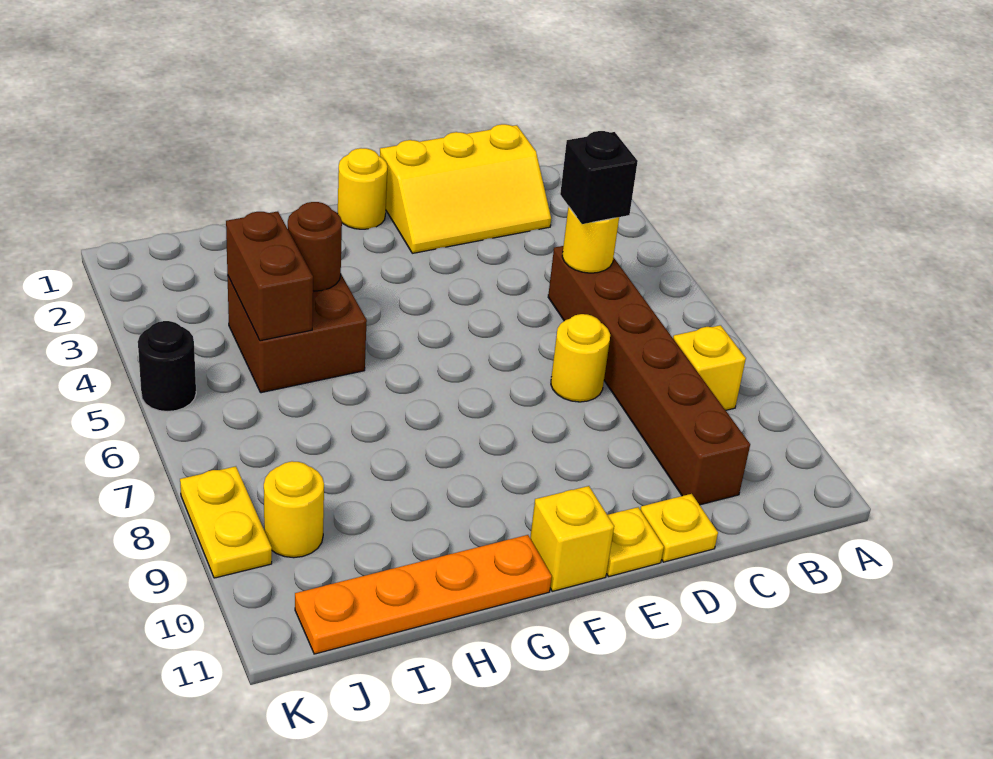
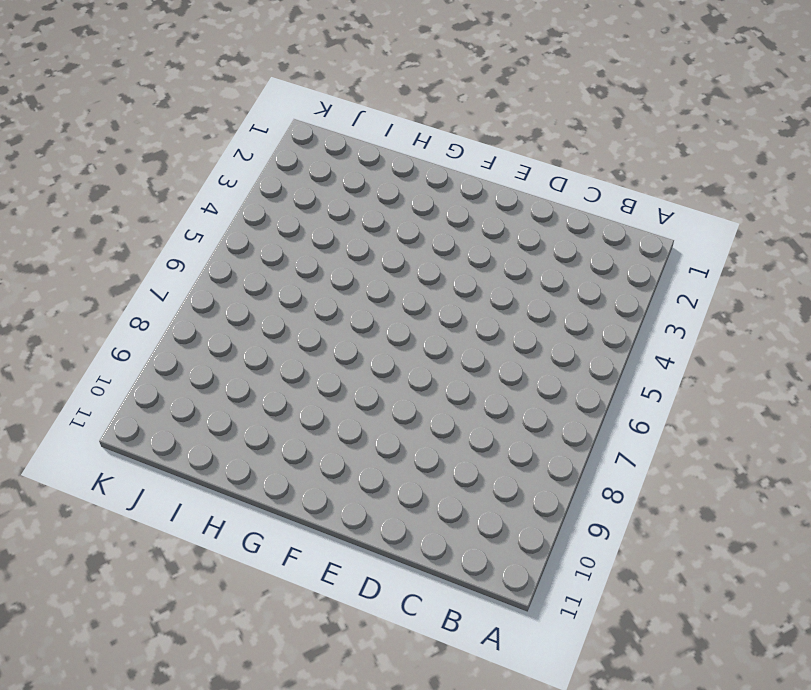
none -> yellow 1x1 brick [673,325,746,410]
none -> yellow 2x3 slope [380,124,551,253]
none -> brown 1x6 brick [548,246,750,505]

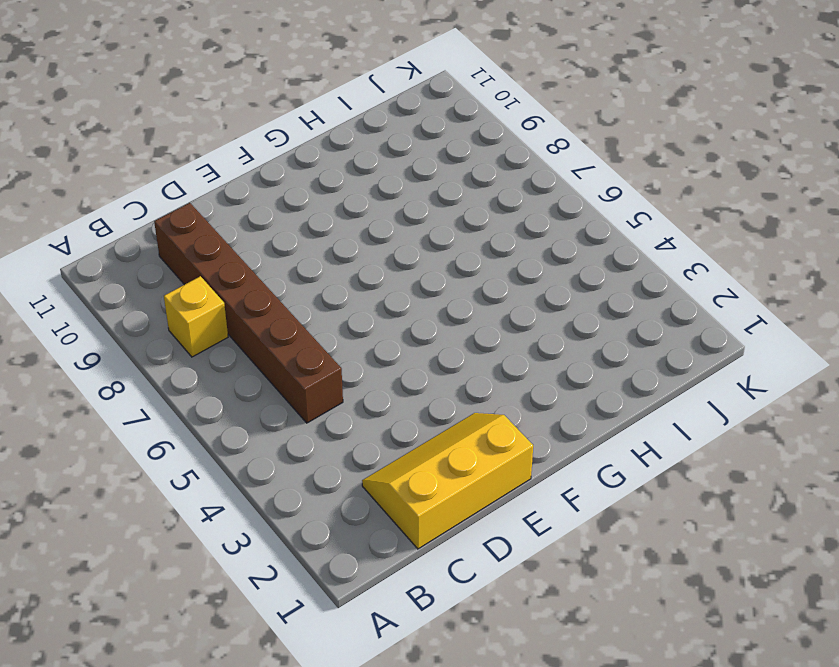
none -> yellow 1x1 round brick [551,314,610,402]
none -> yellow 1x1 plate [640,494,718,562]
none -> yellow 1x1 plate [606,507,664,576]

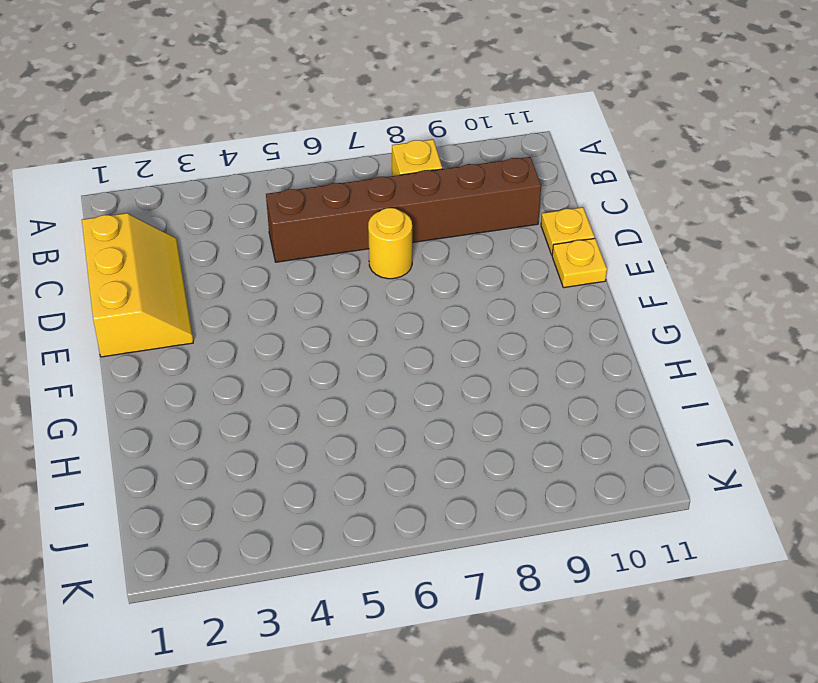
none -> yellow 1x1 round brick [338,148,388,229]
none -> yellow 1x1 brick [530,486,614,591]
none -> orange 1x4 plate [295,535,552,654]

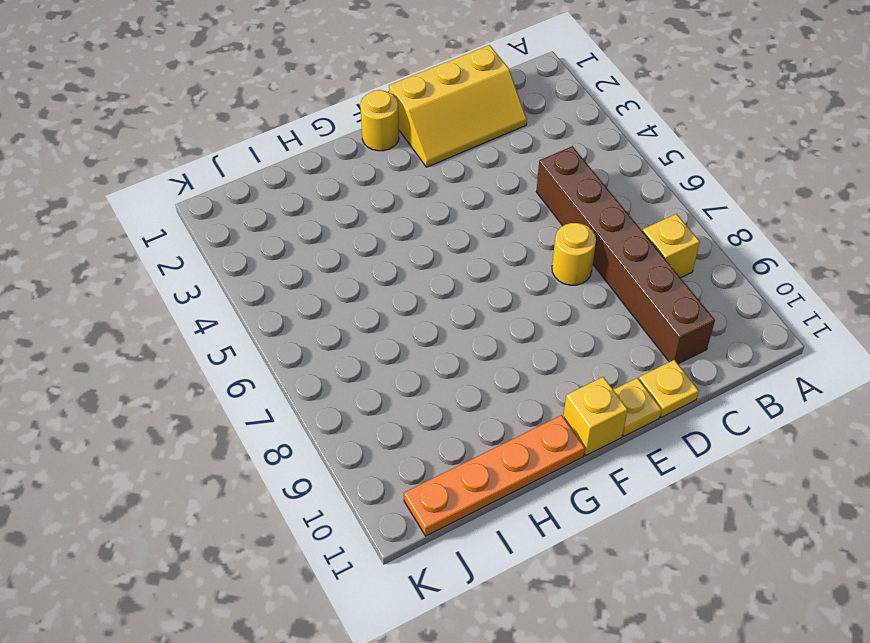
none -> brown 2x2 brick [227,275,367,393]
none -> yellow 1x1 round brick [264,461,324,558]
none -> black 1x1 round brick [138,321,196,412]

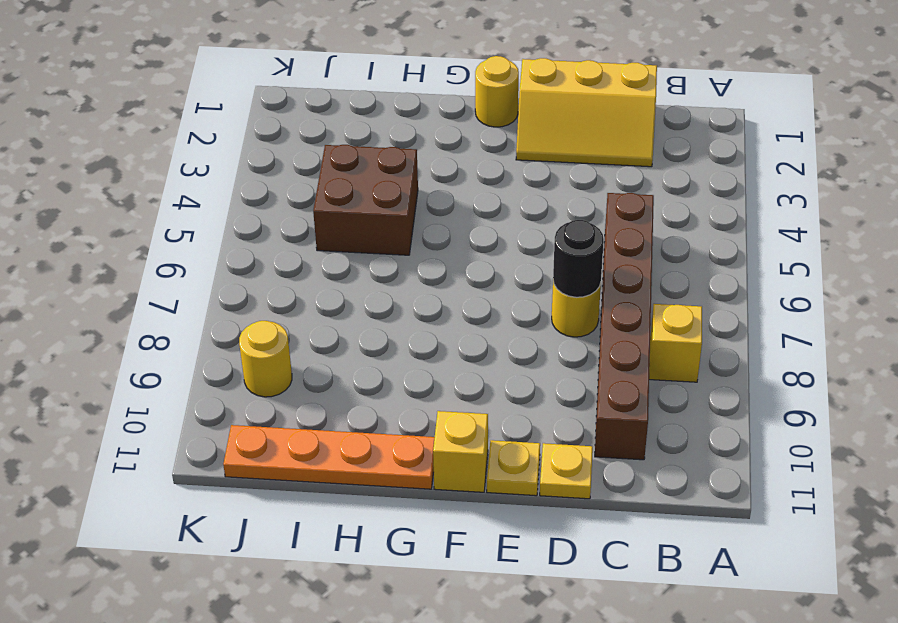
black 1x1 round brick [553,220,604,297] -> black 1x1 round brick moved to [138,321,196,412]
none -> yellow 1x2 plate [180,466,272,578]
none -> yellow 1x1 round brick [562,206,619,273]
none -> brown 1x1 round brick [288,202,342,291]

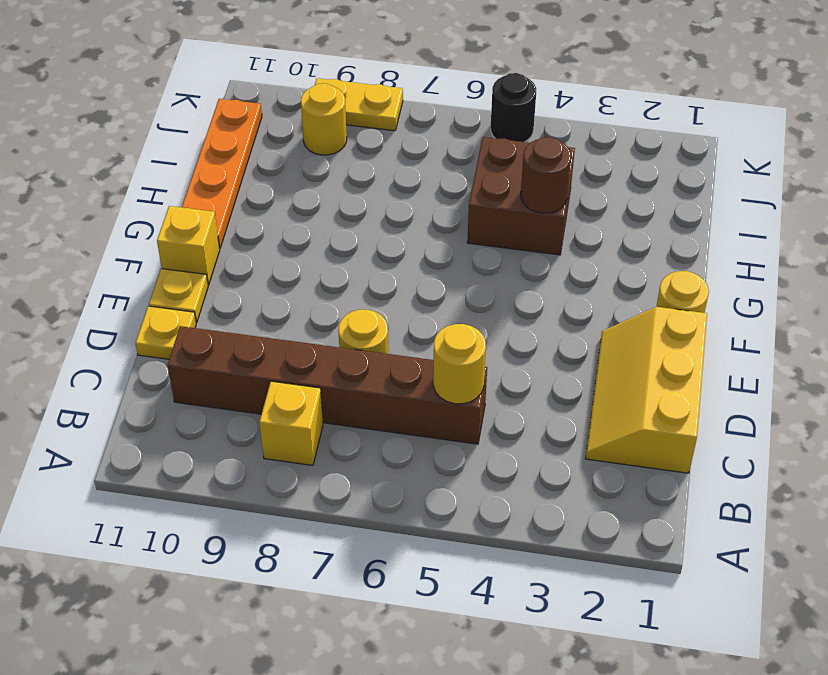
none -> brown 1x2 brick [226,211,313,341]
none -> black 1x1 brick [560,131,638,224]

